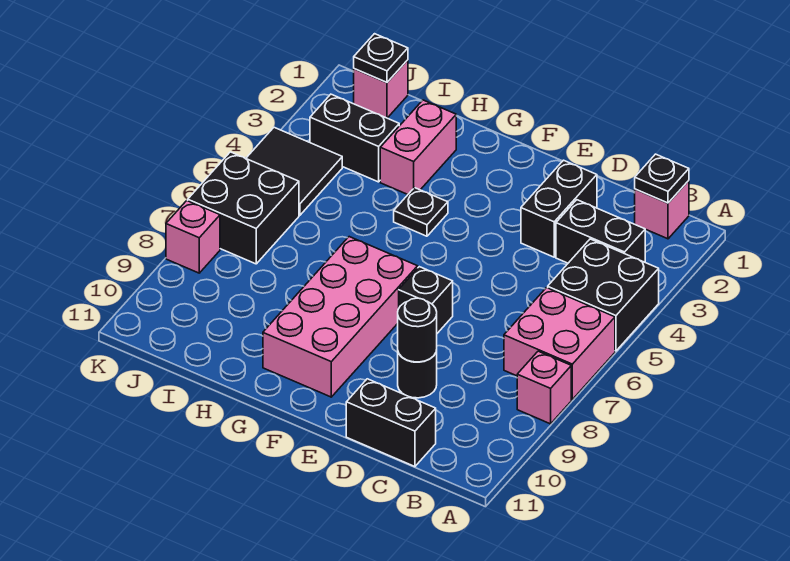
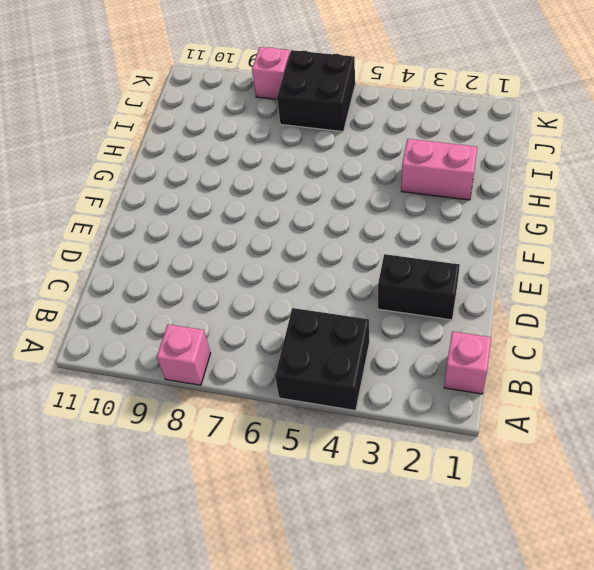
none -> pink 2x2 brick [504,288,615,399]
none -> black 1x2 brick [556,200,645,263]
none -> black 1x2 brick [346,379,436,467]

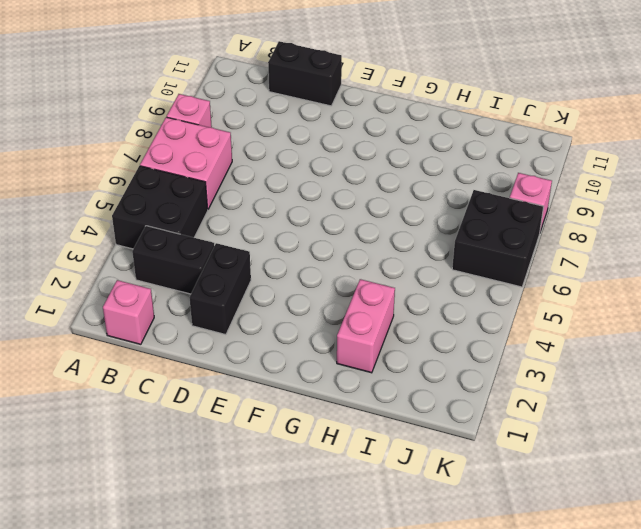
none -> black 1x1 round brick [398,350,437,398]
none -> black 1x1 brick [399,267,453,333]
none -> pink 2x4 brick [263,237,418,397]

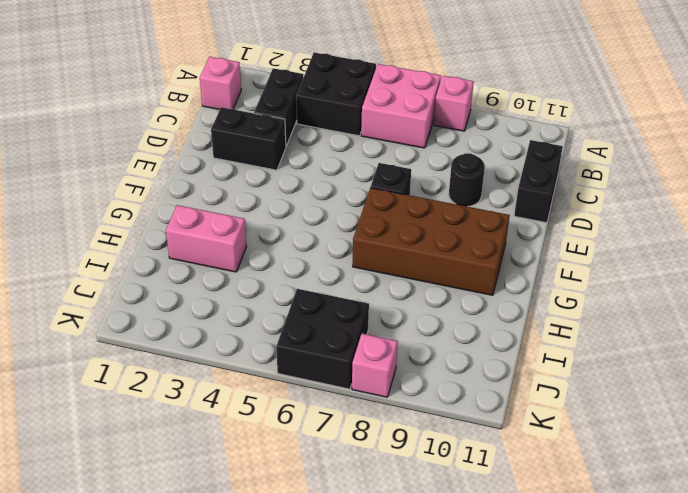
brown 2x4 brick [353,188,510,295] -> pink 2x4 brick [263,237,418,397]
none -> black 1x1 plate [394,188,448,236]
none -> black 1x2 brick [310,94,399,182]
none -> pink 1x1 brick [354,60,408,118]

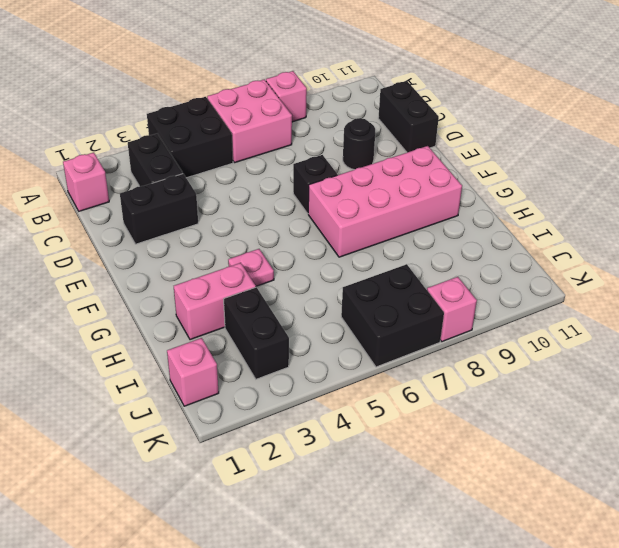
pink 1x1 plate [228,249,274,286] -> black 1x1 plate [394,188,448,236]
none -> black 2x2 tile [246,127,342,215]
none -> black 1x1 plate [635,154,689,203]
none -> black 1x1 round brick [398,298,437,362]

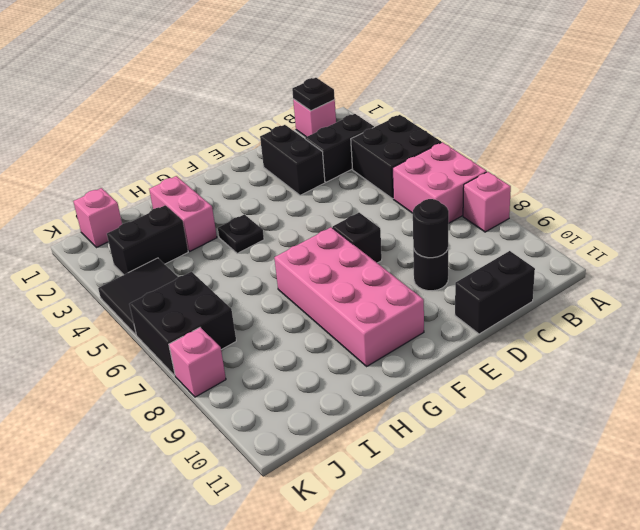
none -> black 1x1 plate [354,34,408,82]

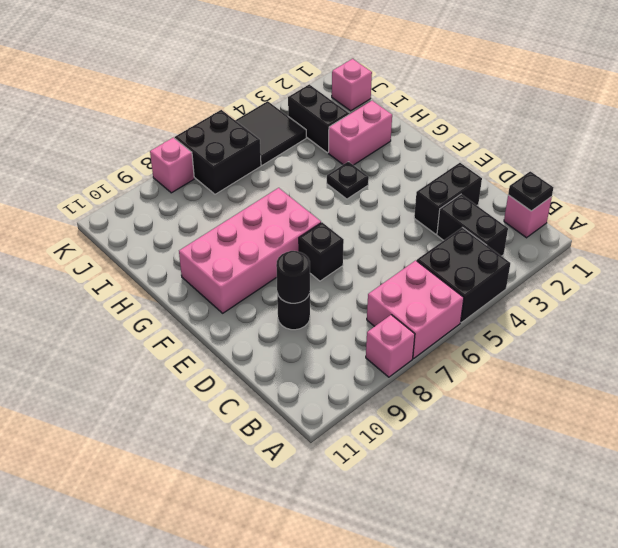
none -> black 1x2 brick [346,379,436,467]
none -> black 1x1 plate [354,34,408,82]

